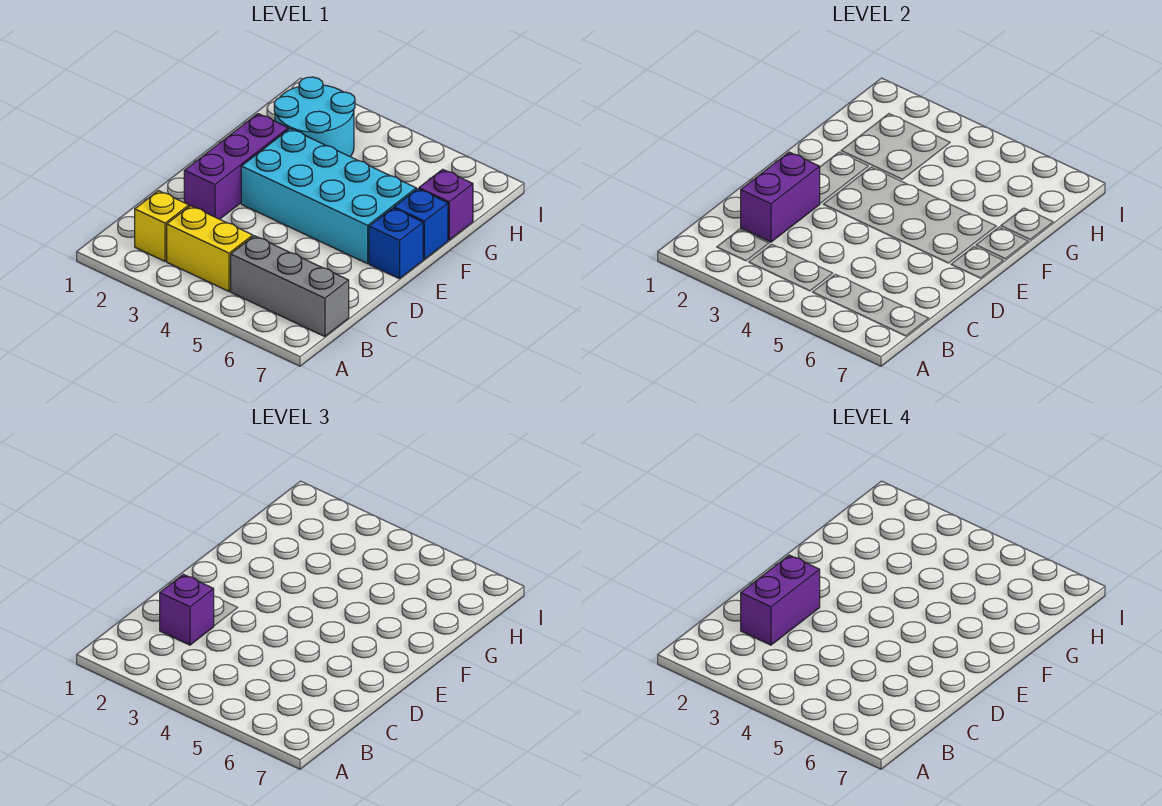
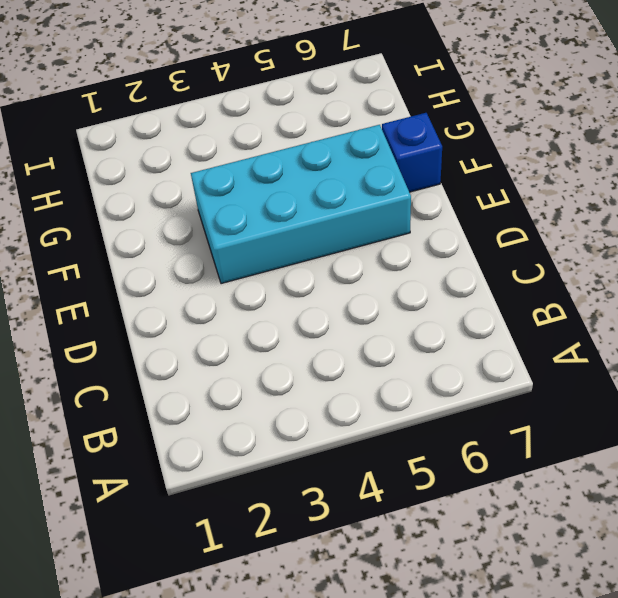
none -> yellow 1x1 brick [135,191,189,261]
none -> yellow 1x2 brick [167,206,253,291]
none -> grey 1x3 brick [231,236,349,337]

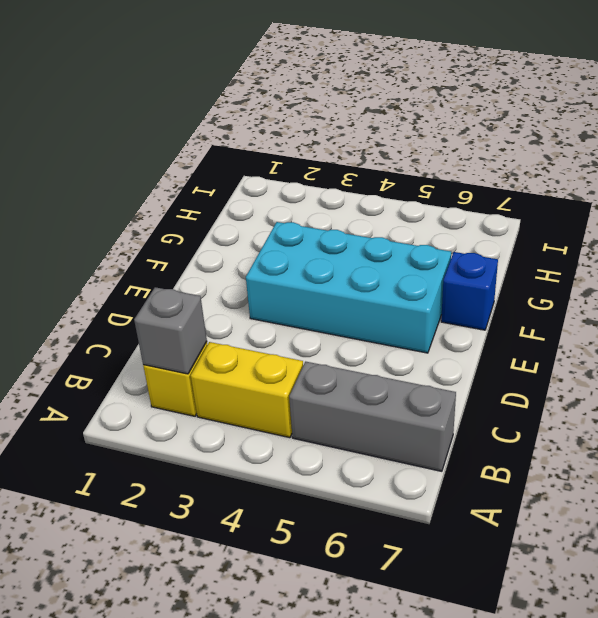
grey 1x1 brick [134,287,207,374] -> none
none -> purple 1x3 brick [184,114,288,219]
none -> blue 1x1 brick [369,208,423,279]
none -> cyan 2x2 round brick [274,77,355,157]

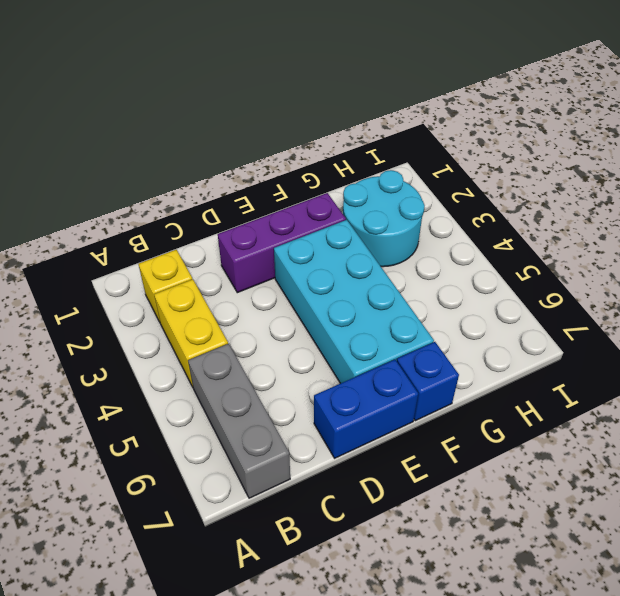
blue 1x2 brick [314,360,418,458] -> blue 1x1 brick [369,208,423,279]
none -> purple 1x1 brick [419,169,473,240]
none -> purple 1x2 brick [741,152,820,242]
none -> purple 1x1 brick [160,574,214,645]

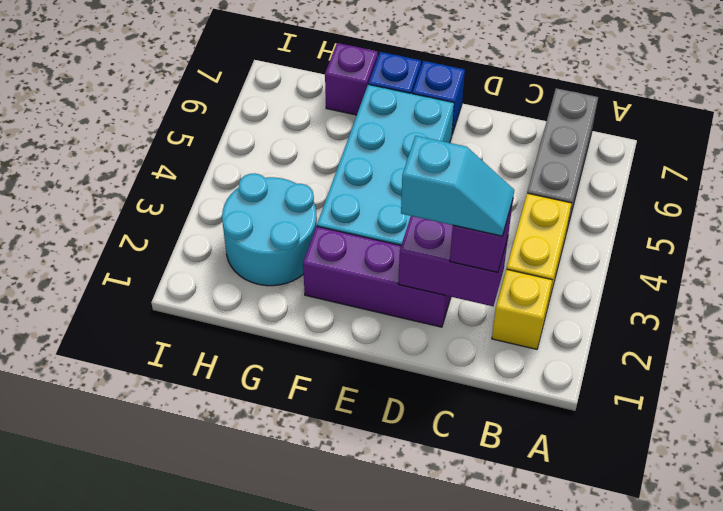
cyan 1x2 slope [401,136,514,236] -> purple 1x2 brick [741,555,820,645]

